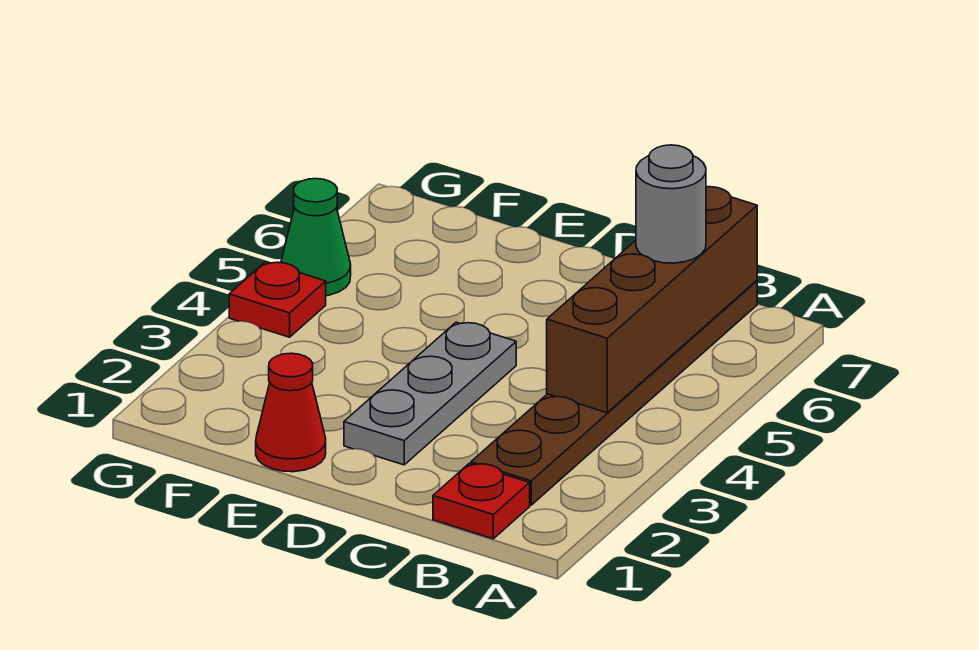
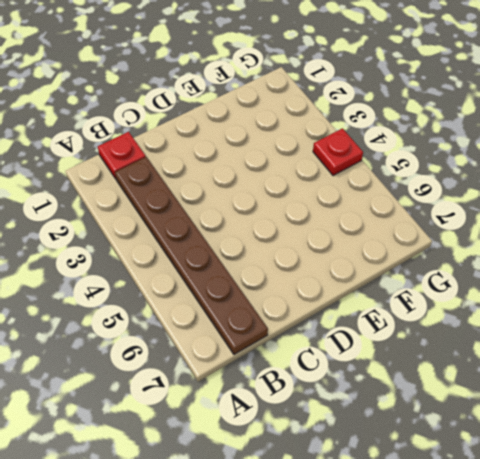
none -> grey 1x3 plate [344,322,516,465]
none -> red 1x1 cone [256,353,326,472]

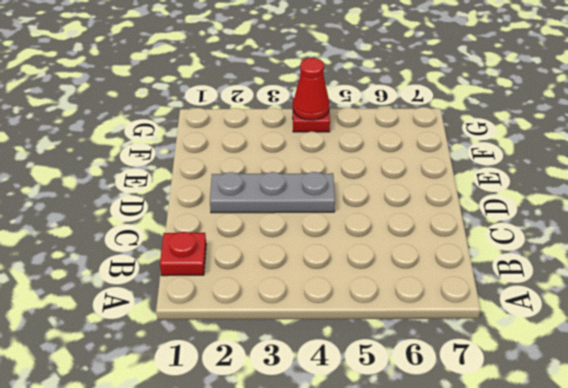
red 1x1 cone [293,58,330,120] -> red 1x1 cone moved to [256,353,326,472]
none -> brown 1x6 plate [471,281,757,505]
none -> green 1x1 cone [281,179,351,296]

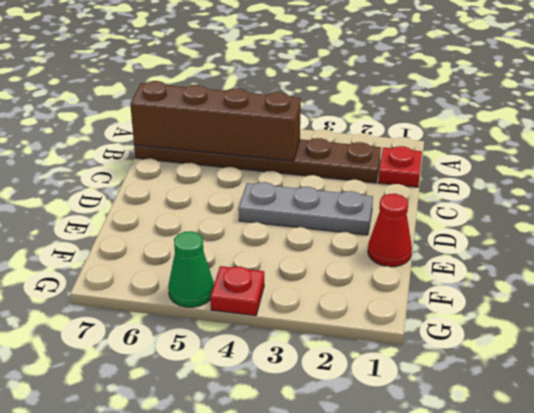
none -> grey 1x1 round brick [636,145,706,263]

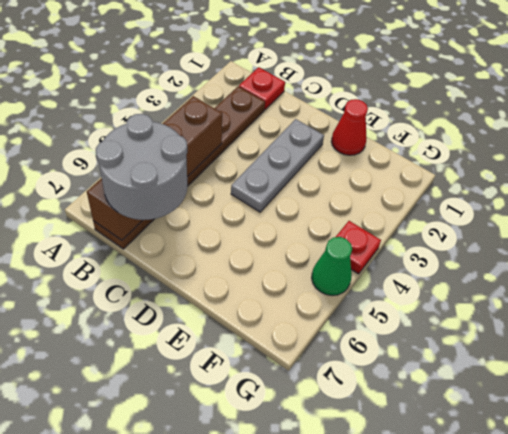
grey 2x2 round brick [96,114,188,220] -> grey 1x1 round brick [636,145,706,263]

